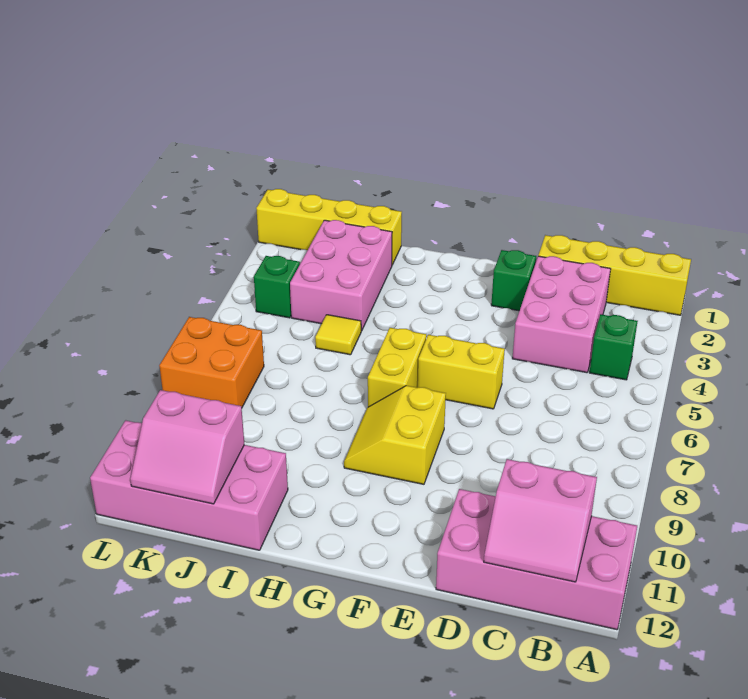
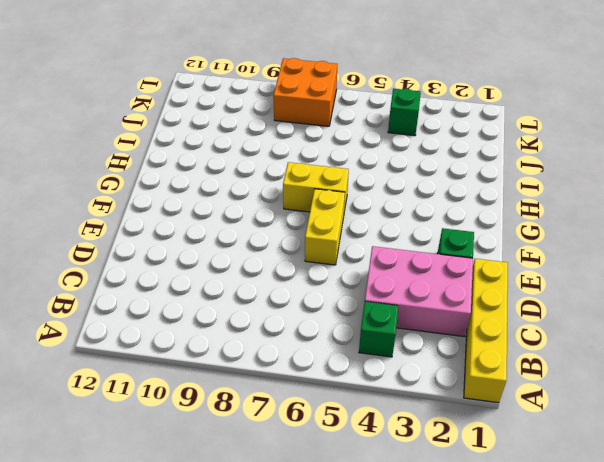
none -> pink 2x4 brick [436,489,637,630]
none -> yellow 2x2 slope [344,386,446,484]
none -> yellow 1x4 brick [256,189,402,265]

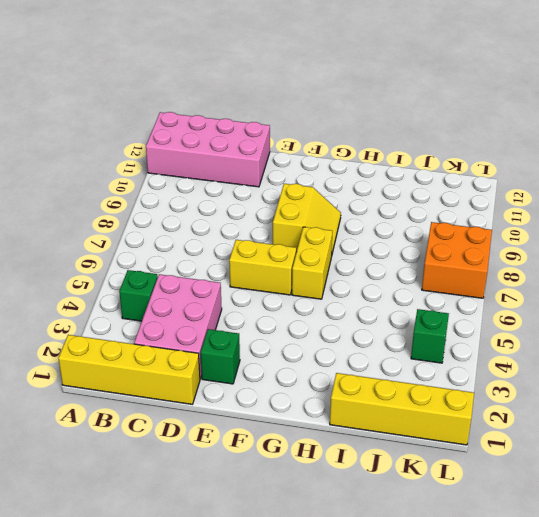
none -> pink 2x3 brick [290,220,392,331]
none -> yellow 1x1 tile [315,315,361,355]
none -> pink 2x4 brick [90,420,288,550]

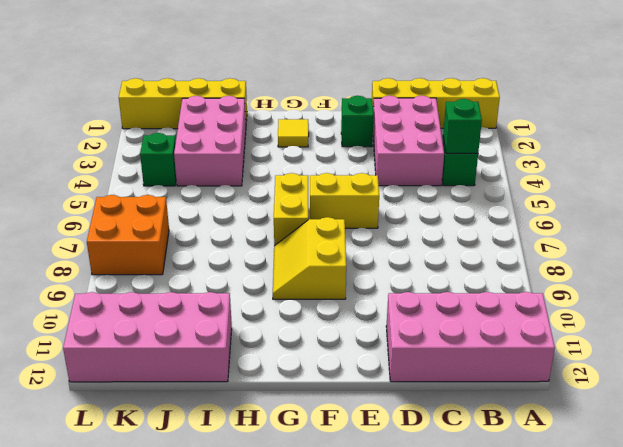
green 1x1 brick [443,99,482,153] -> none
yellow 1x1 tile [278,119,309,147] -> yellow 1x1 tile moved to [315,315,361,355]
none -> pink 2x2 slope [484,459,597,582]
none -> pink 2x2 slope [130,390,244,504]

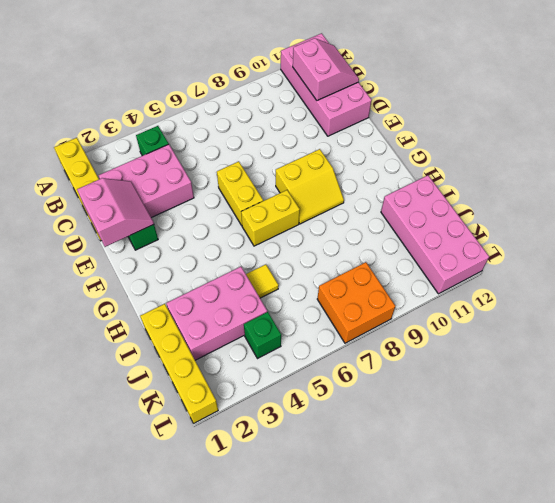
pink 2x2 slope [77,178,154,247] -> pink 2x2 slope moved to [130,390,244,504]

